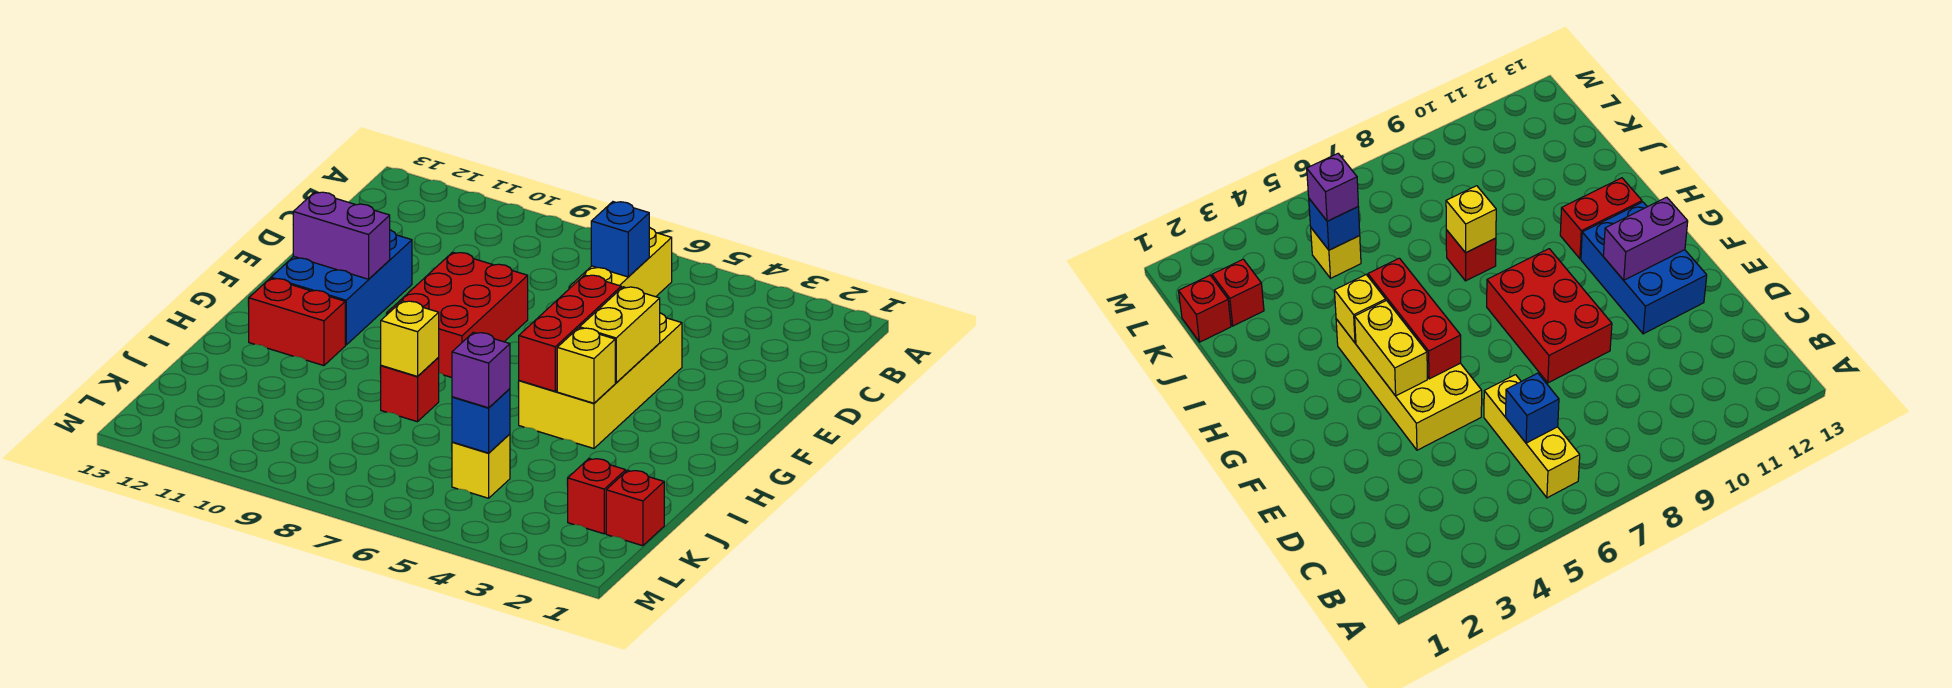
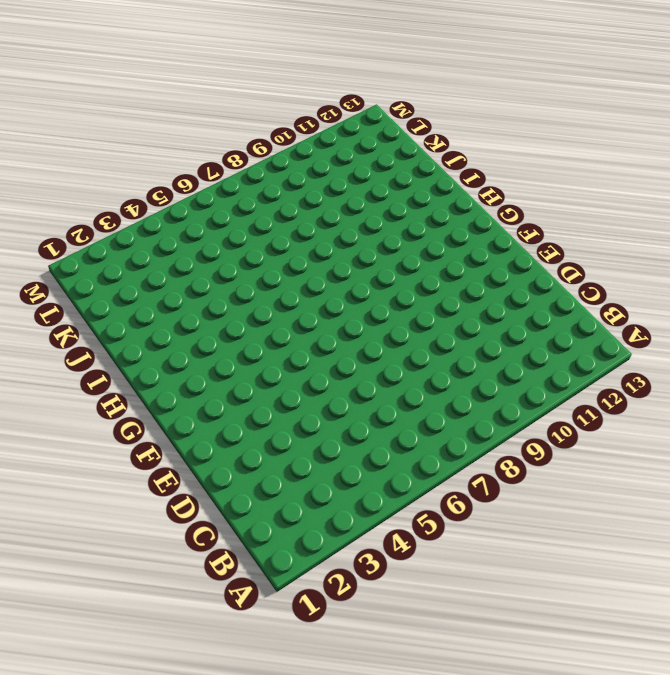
none -> yellow 1x3 brick [569,227,672,297]
none -> yellow 2x4 brick [519,313,682,448]
none -> red 2x3 brick [387,252,528,377]

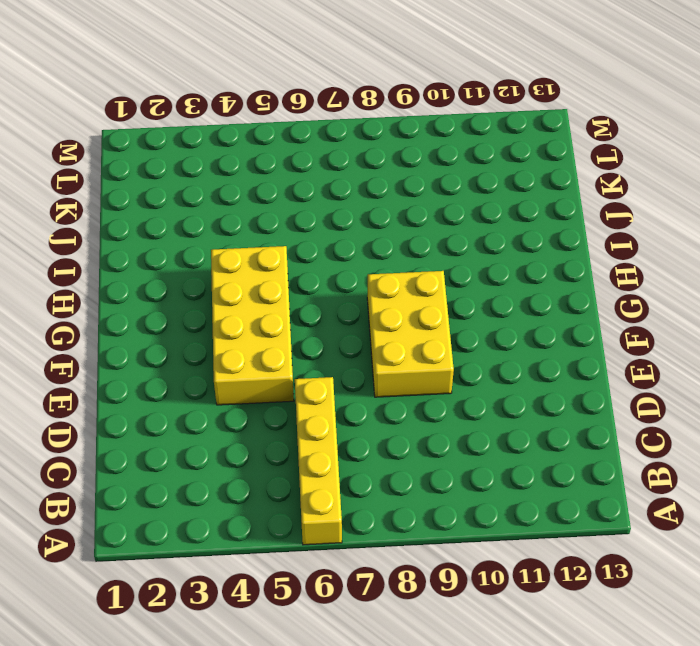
yellow 1x4 brick [295,377,342,545] -> yellow 1x3 brick [569,227,672,297]
yellow 2x3 brick [367,271,454,397] -> red 2x3 brick [387,252,528,377]
none -> blue 2x3 brick [271,230,412,345]
none -> red 1x2 brick [249,278,345,366]
none -> red 1x1 brick [381,358,439,422]

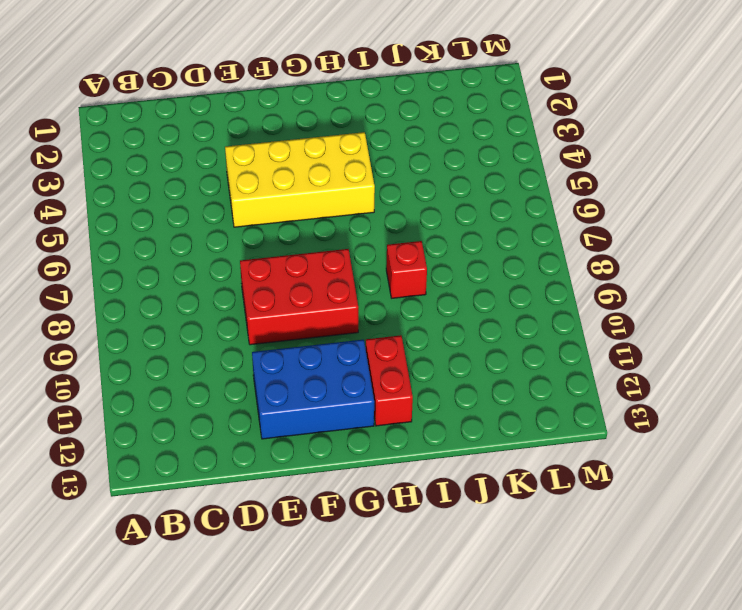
none -> yellow 1x3 brick [569,227,672,297]
none -> red 1x1 brick [606,470,664,546]
none -> red 1x1 brick [568,459,626,534]

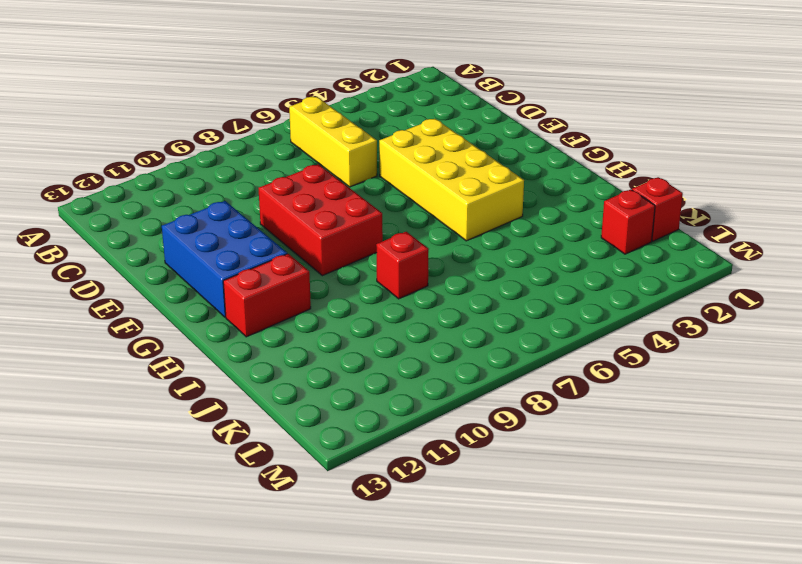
none -> yellow 1x1 brick [452,434,510,498]
none -> blue 1x1 brick [591,202,649,277]
none -> yellow 1x2 brick [580,287,660,383]

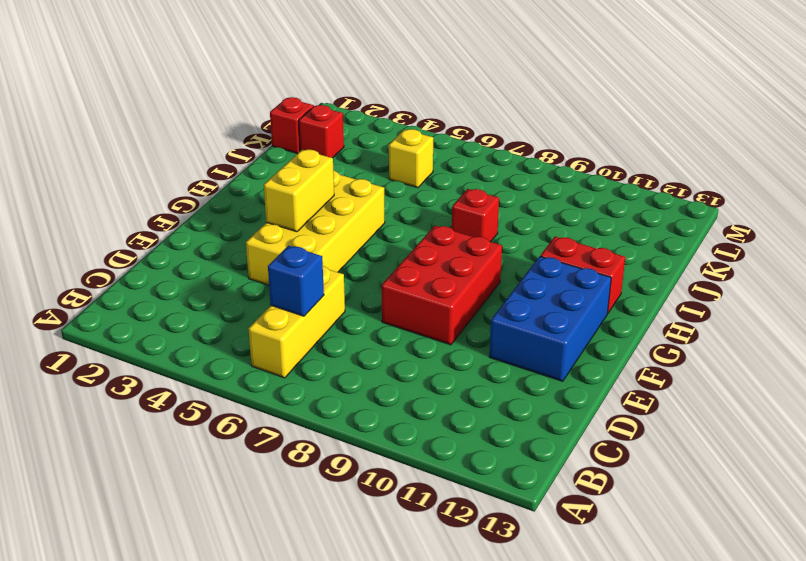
none -> red 1x3 brick [519,275,621,391]
none -> purple 1x2 brick [293,192,390,279]
none -> yellow 1x1 brick [557,328,615,403]

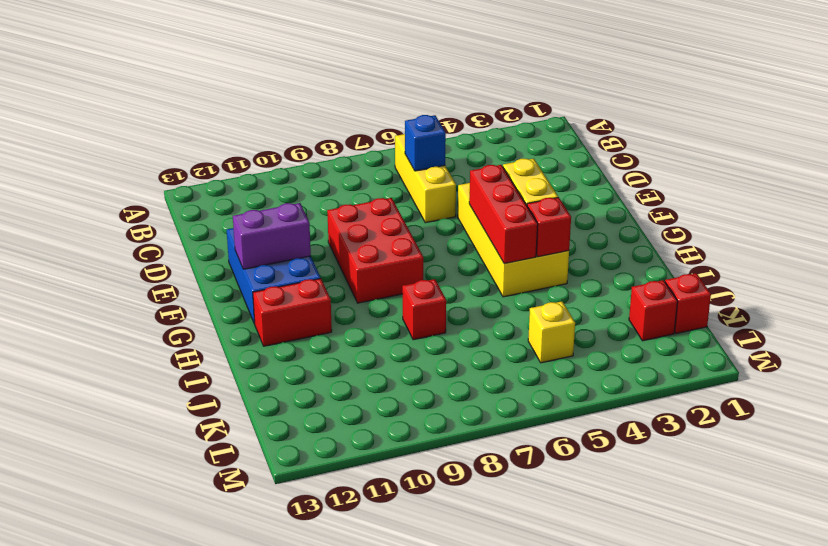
red 1x1 brick [527,197,571,257] -> yellow 1x1 brick [557,328,615,403]
none -> yellow 1x1 brick [381,301,439,376]
none -> blue 1x1 brick [452,389,510,453]
none -> purple 1x1 brick [452,332,510,408]

